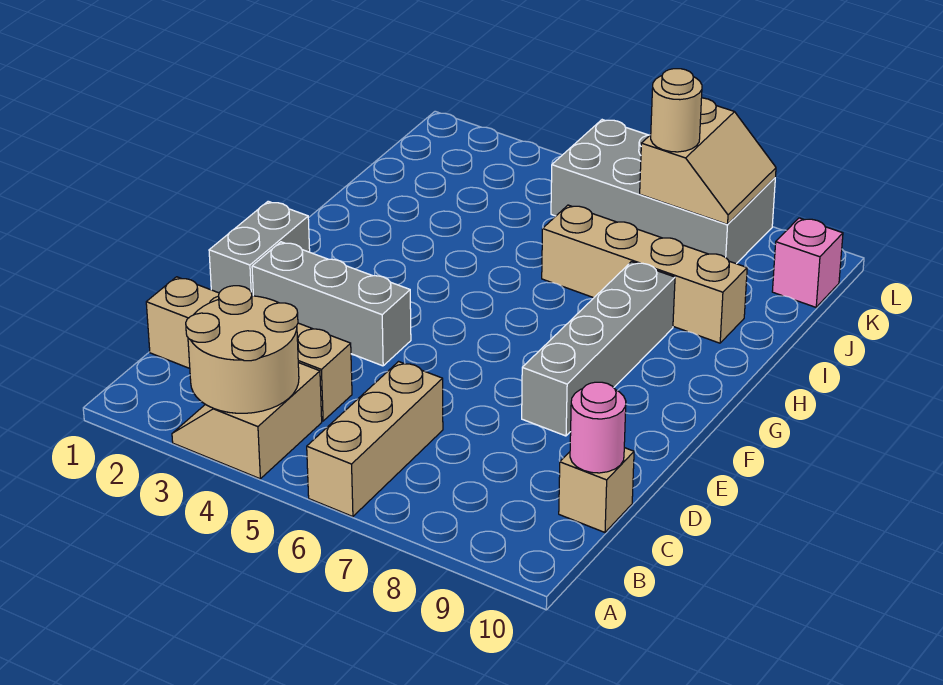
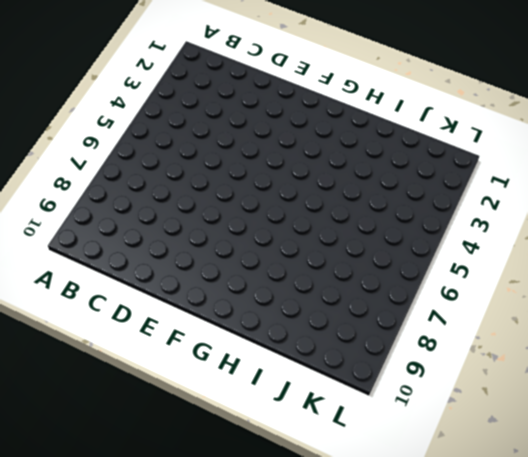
none -> tan 2x2 slope [172,363,322,479]
none -> tan 1x3 brick [307,362,443,517]
none -> tan 1x4 brick [146,277,352,421]

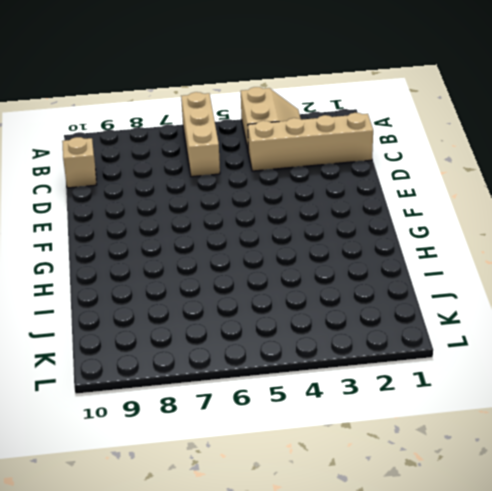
none -> grey 1x2 brick [209,201,310,296]
none -> grey 1x3 brick [252,242,411,366]
none -> grey 1x4 brick [522,262,675,436]

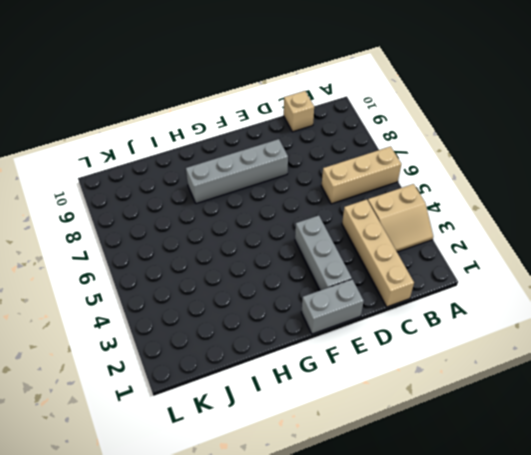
none -> tan 1x4 brick [542,205,747,343]
none -> grey 2x4 brick [551,120,775,264]
none -> pink 1x1 brick [772,218,843,307]

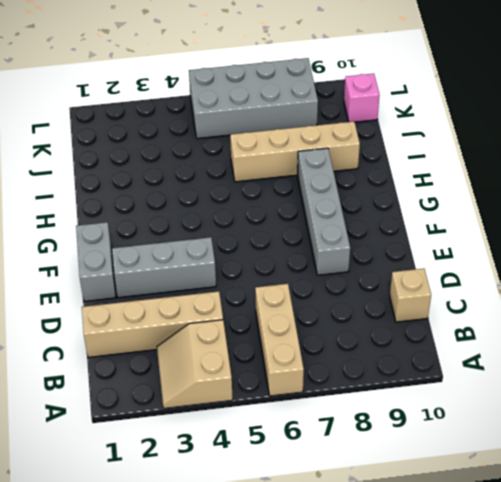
none -> tan 2x2 round brick [186,286,299,413]
none -> pink 1x1 round brick [570,382,626,473]
none -> tan 2x2 slope [640,98,776,224]

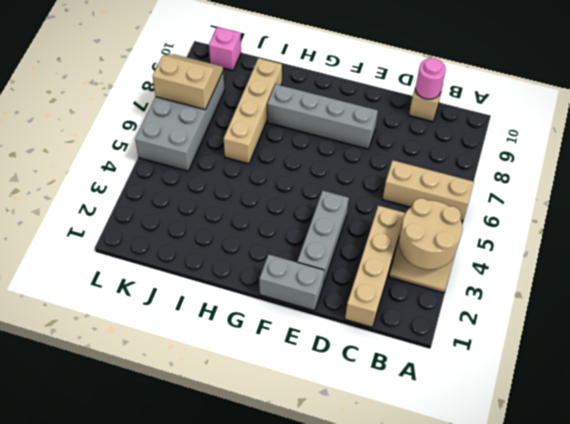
none -> tan 1x1 round brick [651,69,702,152]

